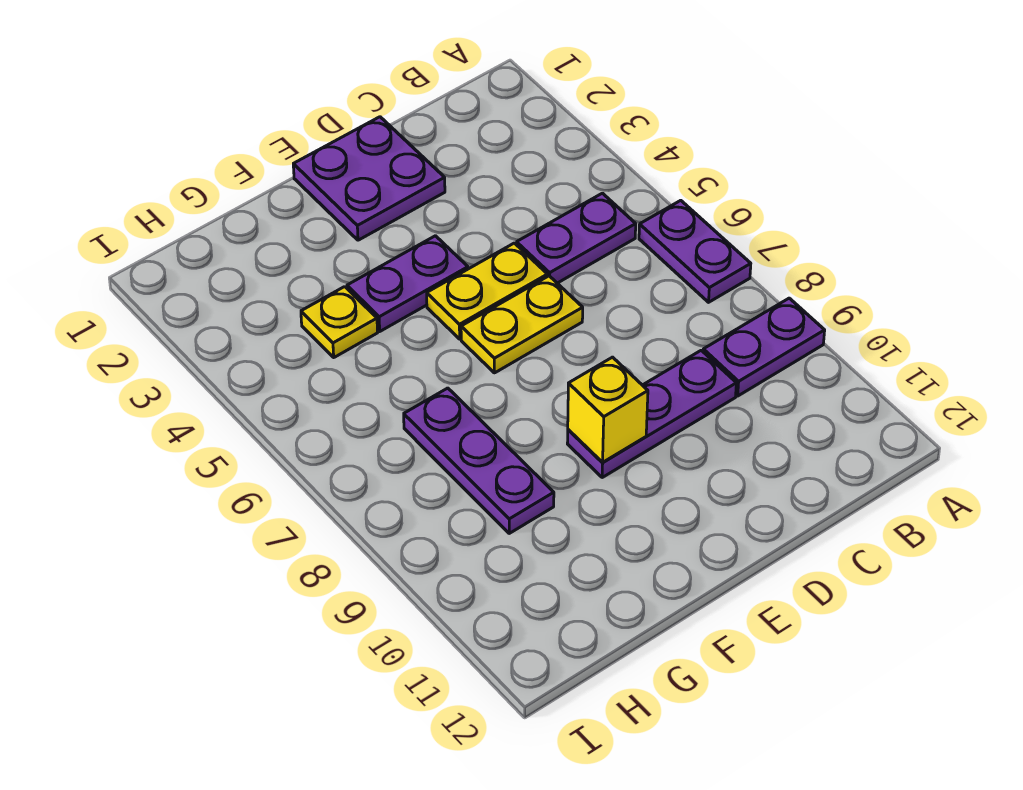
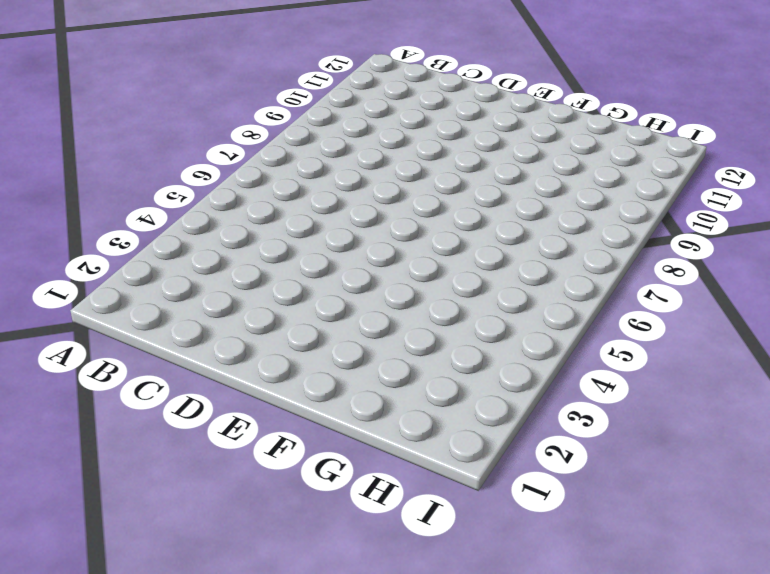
none -> purple 1x2 plate [639,200,751,302]
none -> purple 1x2 plate [703,298,825,396]

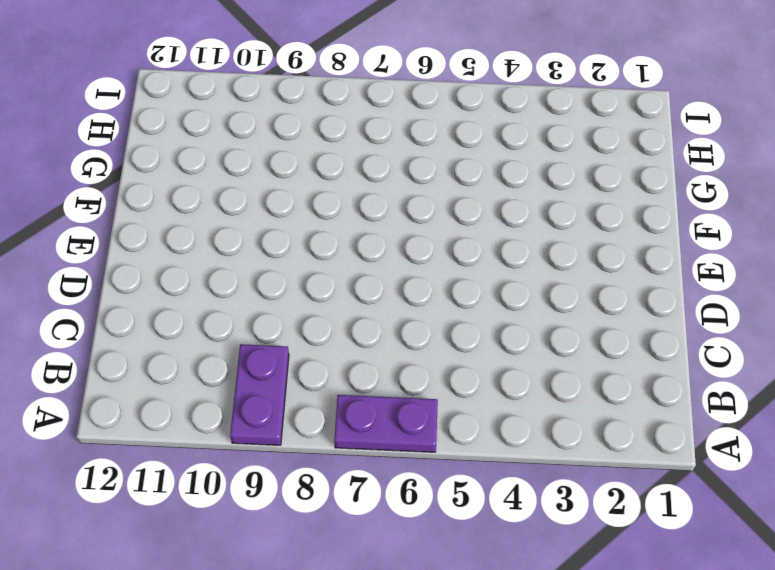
none -> purple 1x2 plate [517,193,636,283]
none -> purple 1x3 plate [567,350,736,477]

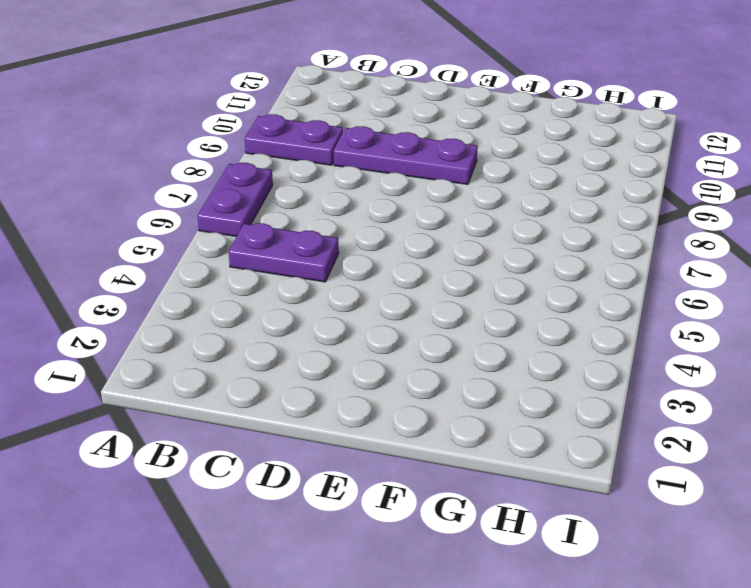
none -> purple 2x2 plate [293,117,445,240]
none -> yellow 1x2 plate [427,243,547,339]

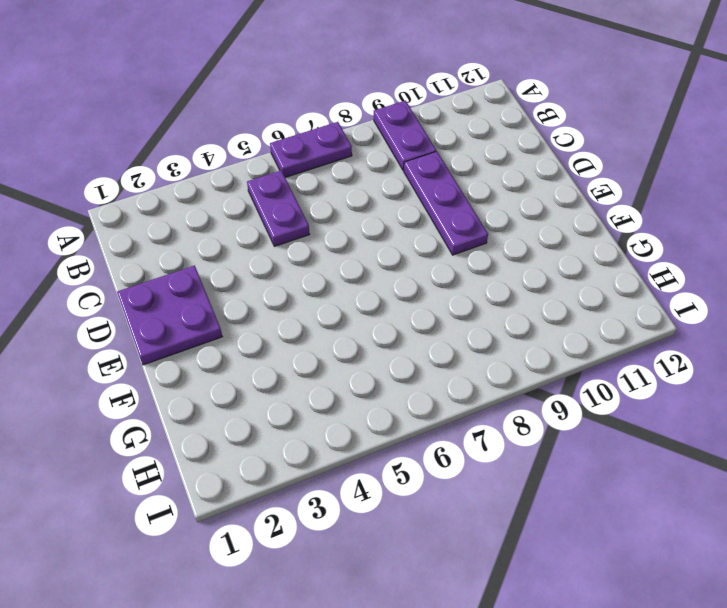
none -> yellow 1x2 plate [427,243,547,339]
none -> yellow 1x2 plate [461,276,583,373]

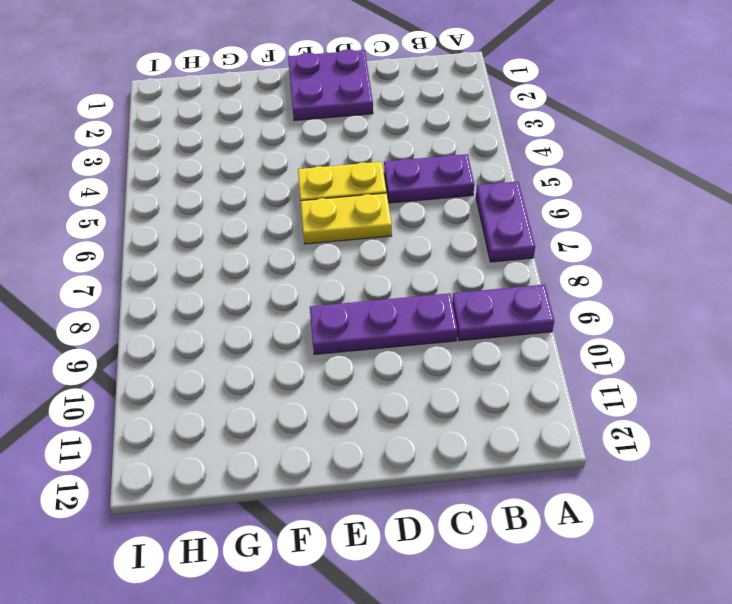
none -> purple 1x2 plate [347,236,468,331]
none -> yellow 1x1 plate [301,287,378,357]

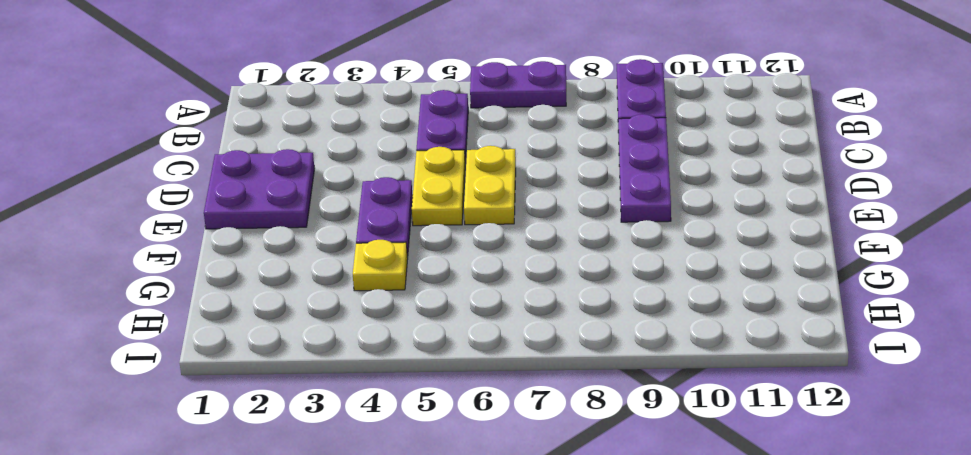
none -> purple 1x3 plate [404,388,554,533]
none -> yellow 1x1 brick [568,357,648,462]

